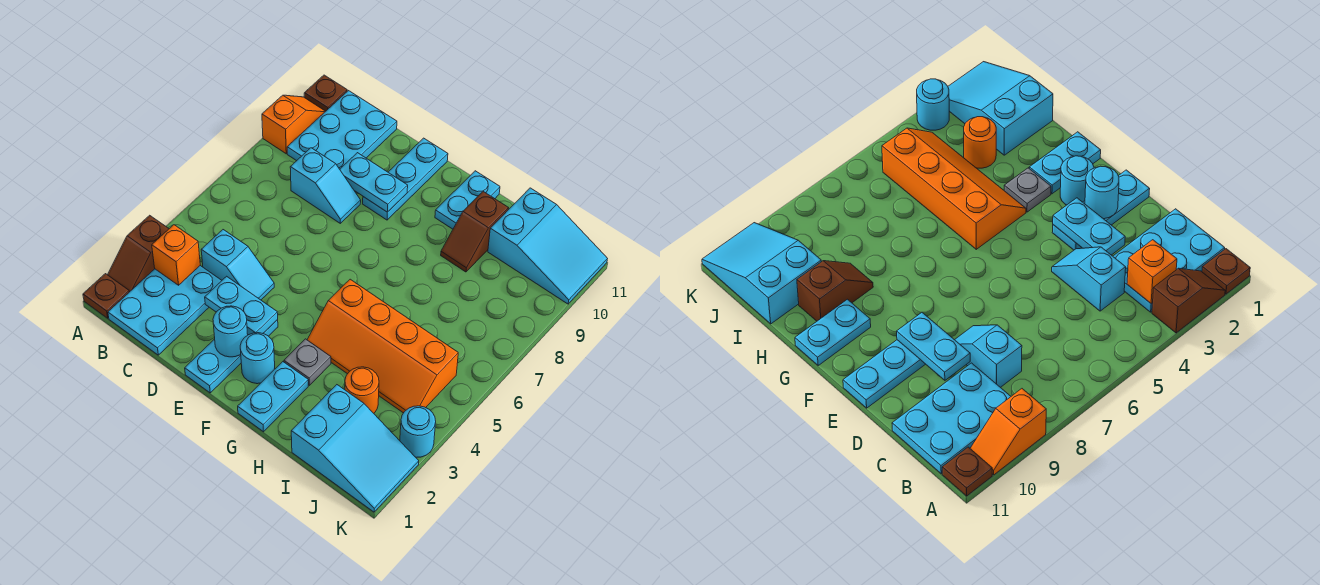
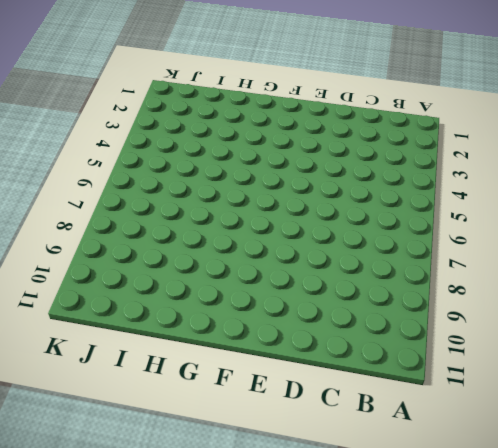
none -> brown 1x1 plate [83,274,129,318]
none -> brown 1x2 slope [108,215,169,292]
none -> orange 1x2 slope [262,95,326,154]

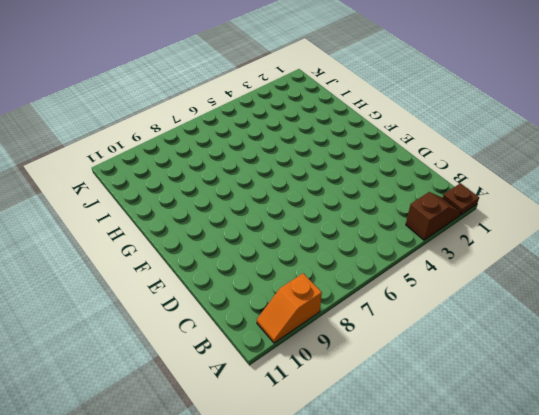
none -> brown 1x1 plate [304,75,347,111]
none -> cyan 2x3 plate [108,266,222,355]
none -> cyan 2x3 plate [287,91,397,169]

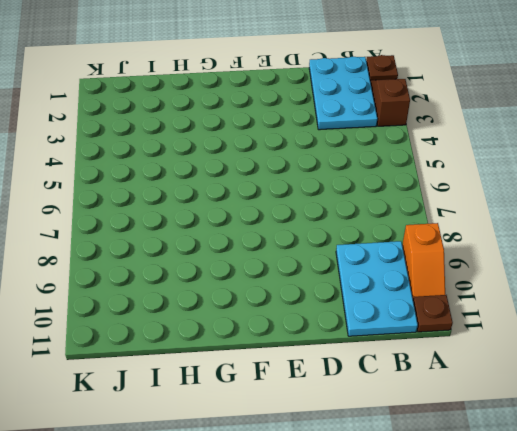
none -> cyan 1x2 slope [201,230,274,300]
none -> cyan 1x2 slope [290,148,361,223]
none -> cyan 1x3 plate [185,320,278,393]

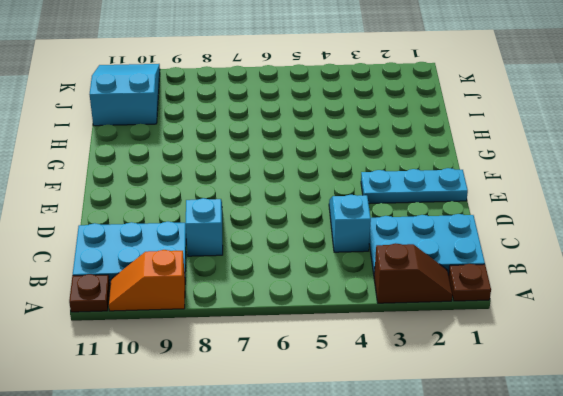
none -> cyan 1x3 plate [363,138,448,220]
none -> cyan 1x1 round brick [240,333,275,384]
none -> cyan 1x2 plate [238,362,308,432]

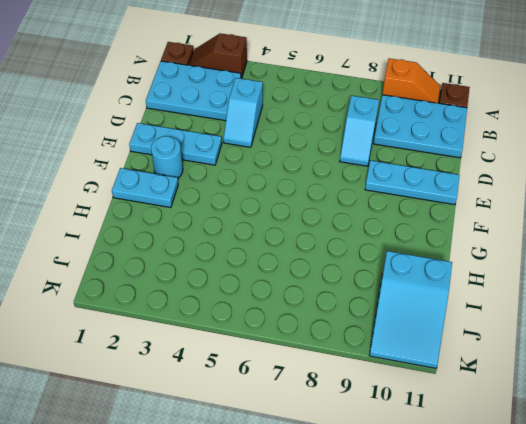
none -> grey 1x1 plate [284,339,331,385]
none -> orange 2x4 slope [307,279,458,413]
none -> cyan 1x2 plate [435,171,500,229]

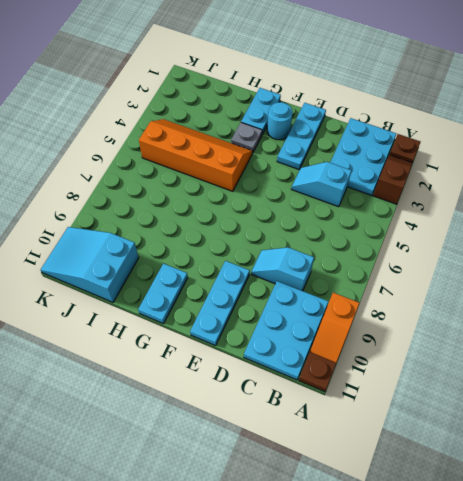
none -> brown 1x2 slope [441,192,508,272]
none -> cyan 2x3 slope [291,385,419,512]
none -> orange 1x1 round brick [345,367,379,413]

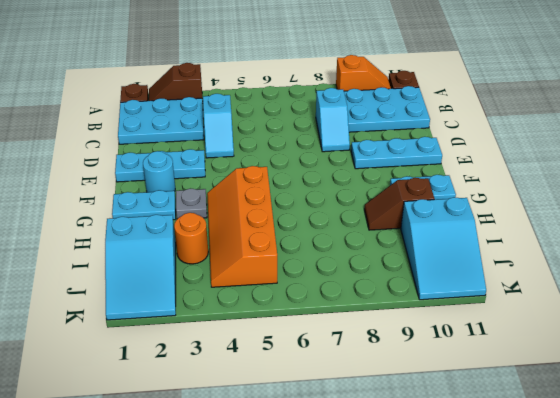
none -> cyan 1x1 round brick [400,406,436,458]
none -> orange 1x1 brick [152,225,200,285]
none -> cyan 1x2 plate [205,276,278,335]

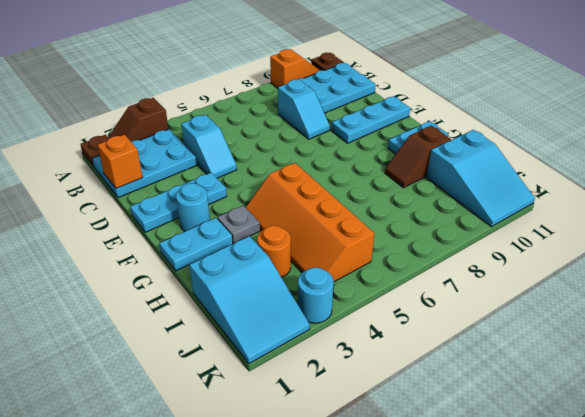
orange 1x1 brick [97,135,143,188] -> orange 1x1 brick moved to [152,225,200,285]
none -> cyan 1x2 plate [205,276,278,335]
none -> cyan 1x2 plate [340,153,408,212]
none -> cyan 1x1 round brick [213,306,248,357]

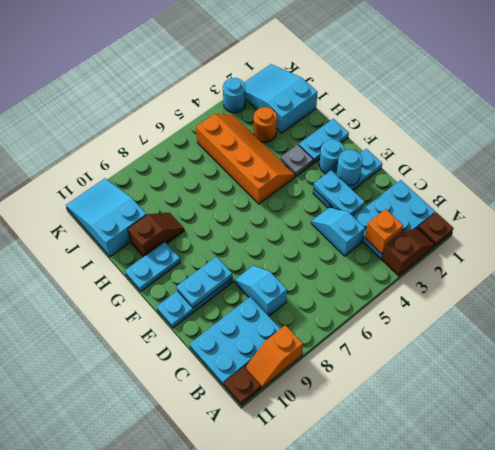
cyan 1x2 plate [177,257,232,308] -> cyan 1x2 plate turned to [340,153,408,212]

